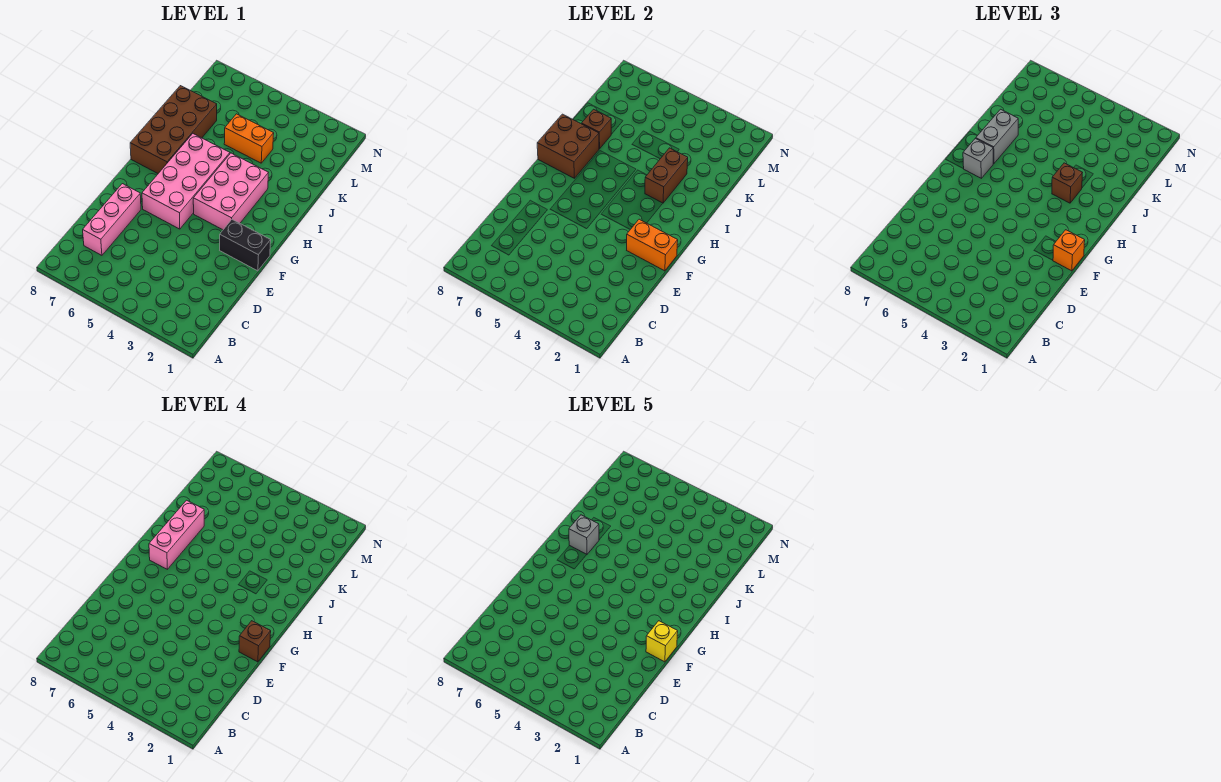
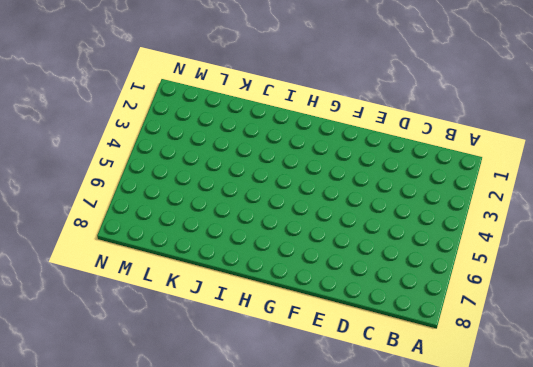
none -> pink 1x3 brick [83,184,141,255]
none -> black 1x2 brick [220,219,271,271]
none -> pink 2x4 brick [142,134,230,229]

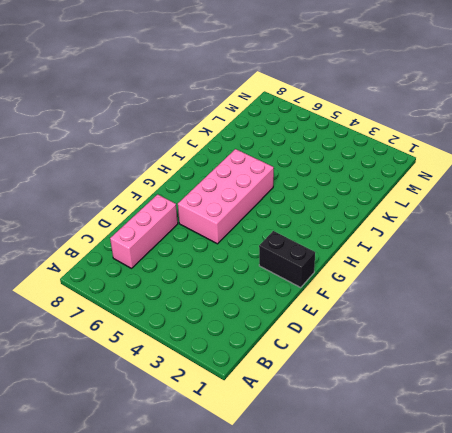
none -> pink 2x3 brick [193,153,268,230]
none -> brown 2x4 brick [130,86,217,173]
none -> orange 1x2 brick [224,114,274,163]

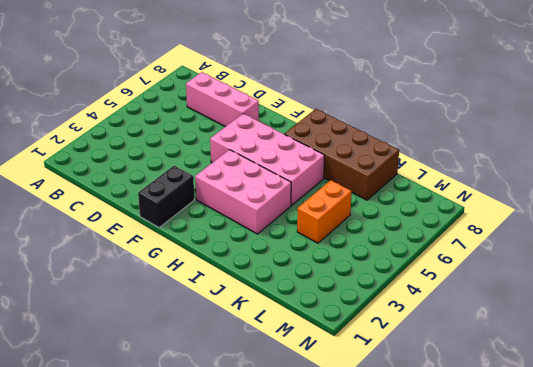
none -> orange 1x2 brick [627,219,678,271]
none -> brown 2x2 brick [537,114,599,178]
none -> brown 1x2 brick [645,148,688,203]

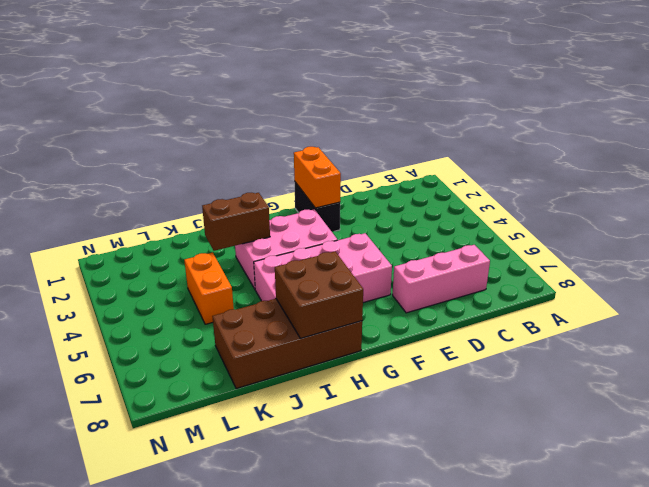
none -> brown 1x1 brick [582,109,611,149]
none -> orange 1x1 brick [1053,230,1085,271]
none -> grey 1x1 brick [963,139,993,178]

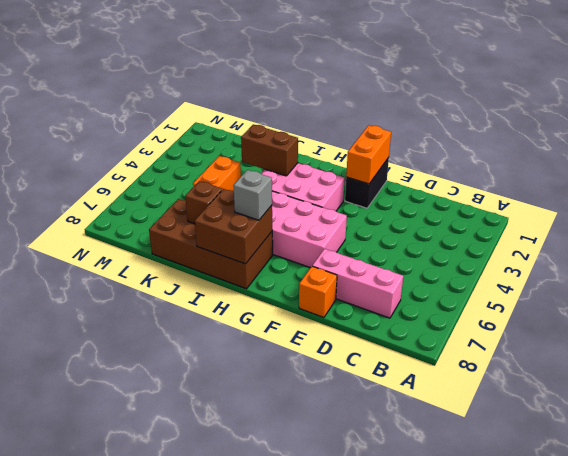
orange 1x1 brick [299,266,337,317] -> orange 1x1 brick moved to [1053,230,1085,271]
none -> brown 1x1 brick [1052,163,1082,203]
none -> grey 1x2 brick [976,109,1018,164]
none -> brown 1x1 brick [239,621,271,662]

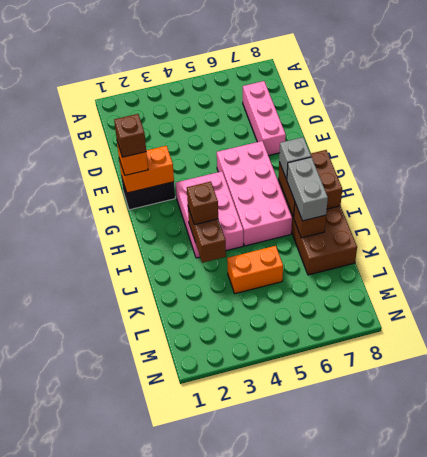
none -> pink 1x3 brick [149,500,204,569]
none -> yellow 1x1 brick [646,621,678,662]
none -> grey 1x1 brick [569,515,599,554]

